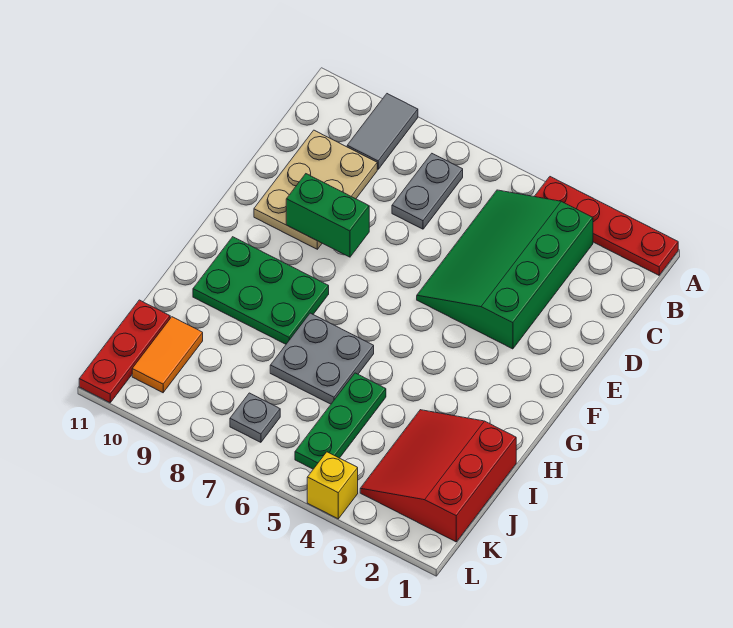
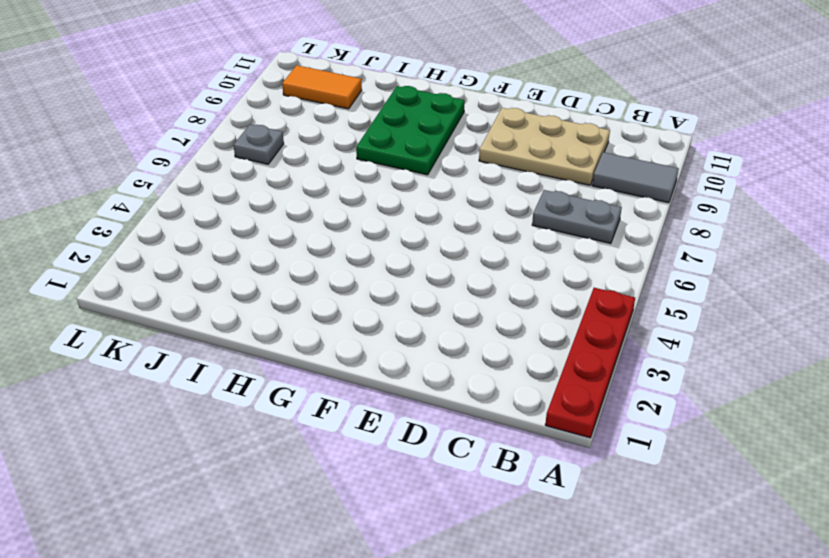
none -> green 3x4 slope [417,190,593,349]
none -> grey 2x2 plate [270,313,374,404]
none -> red 3x3 slope [360,410,516,542]

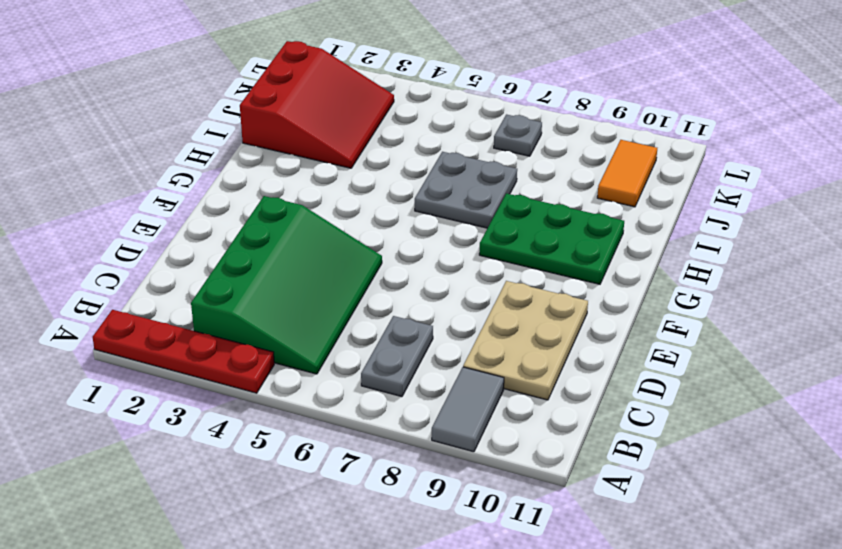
none -> green 1x3 plate [295,373,386,469]
none -> red 1x3 plate [79,300,170,403]
none -> yellow 1x1 brick [307,452,358,519]

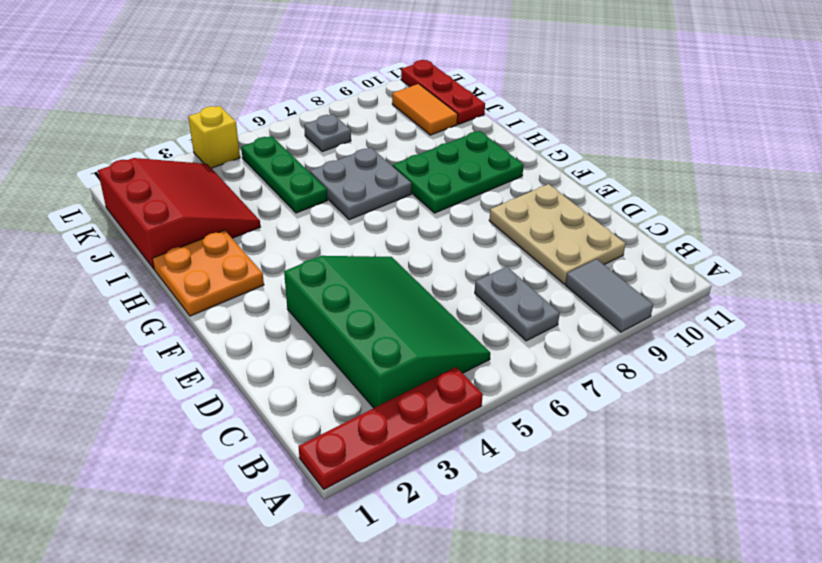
orange 2x2 plate [152,230,264,316] -> none
none -> green 1x2 brick [286,174,369,257]

